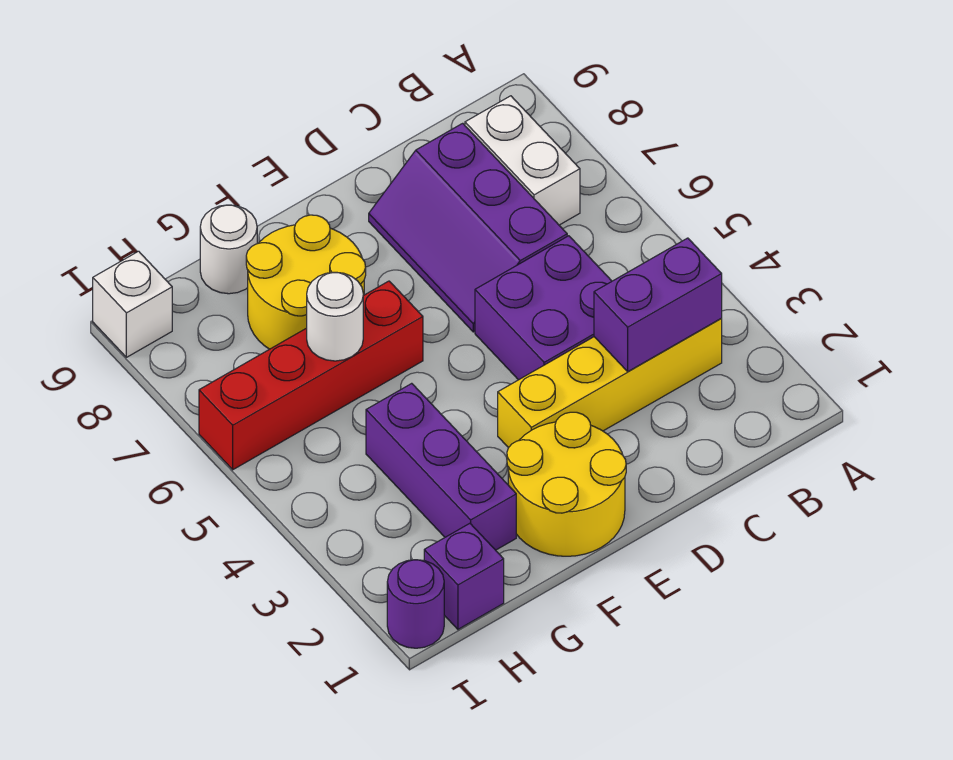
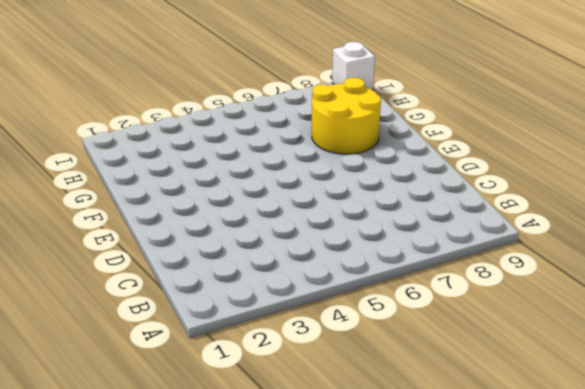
none -> yellow 1x4 brick [498,319,722,448]
none -> white 1x2 brick [465,96,580,225]
none -> purple 2x2 brick [475,236,612,380]

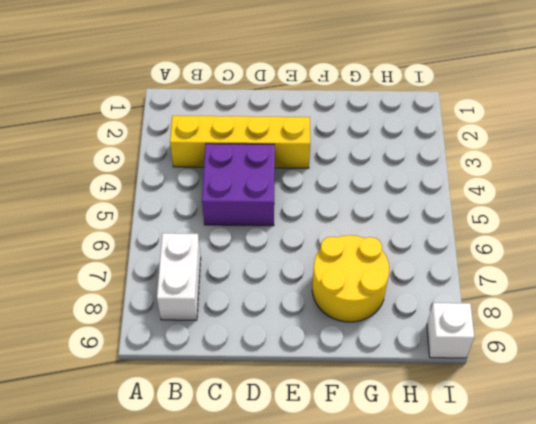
none -> purple 2x3 slope [369,123,567,332]
none -> yellow 2x2 round brick [507,412,626,556]
none -> red 1x4 brick [199,281,423,470]

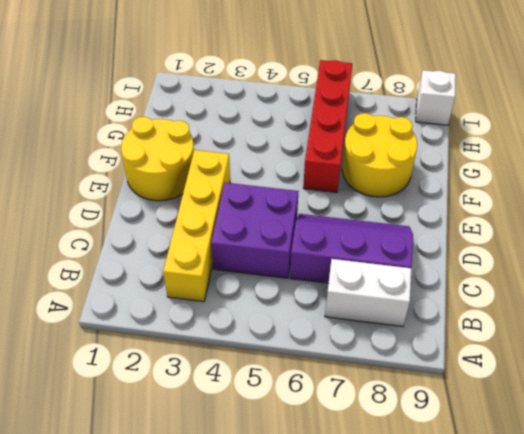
none -> purple 1x3 brick [366,383,516,550]
none -> white 1x1 round brick [200,205,257,294]
none -> purple 1x1 brick [424,523,504,629]

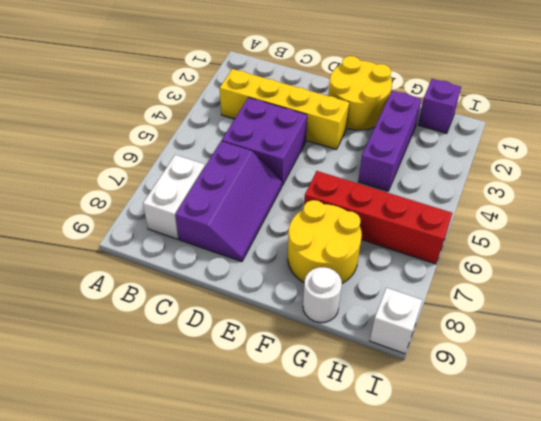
none -> purple 1x1 round brick [387,560,444,648]
none -> purple 1x2 brick [594,238,722,371]
none -> white 1x1 round brick [307,272,363,361]

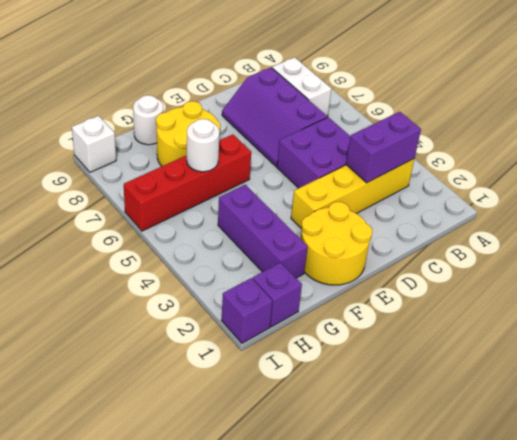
purple 1x1 brick [222,278,273,343] -> purple 1x1 round brick [387,560,444,648]

